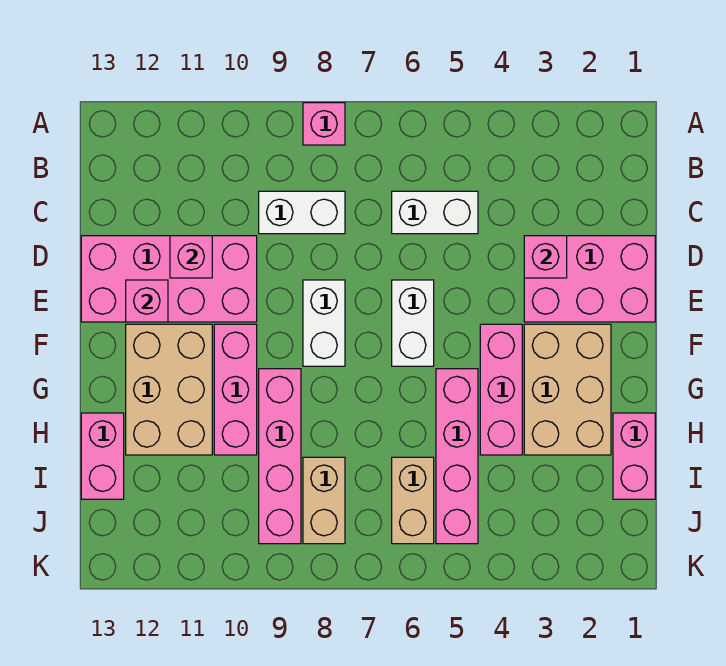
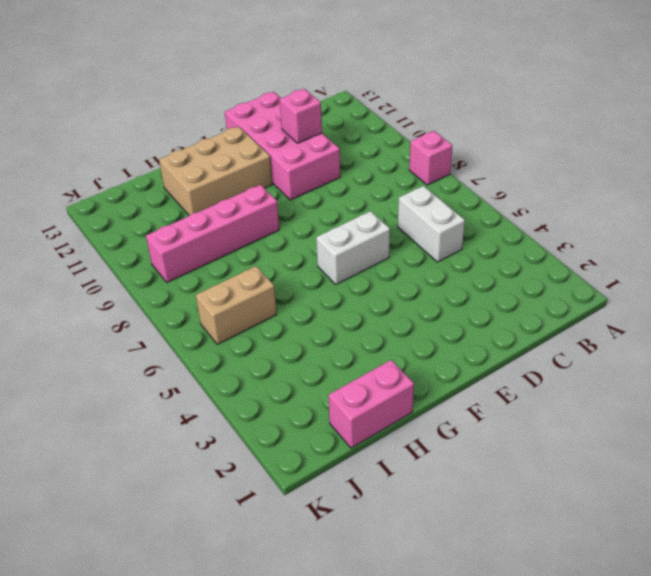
none -> white 1x2 brick [259,191,345,234]
none -> pink 2x3 brick [524,236,655,322]
none -> white 1x2 brick [303,280,345,366]

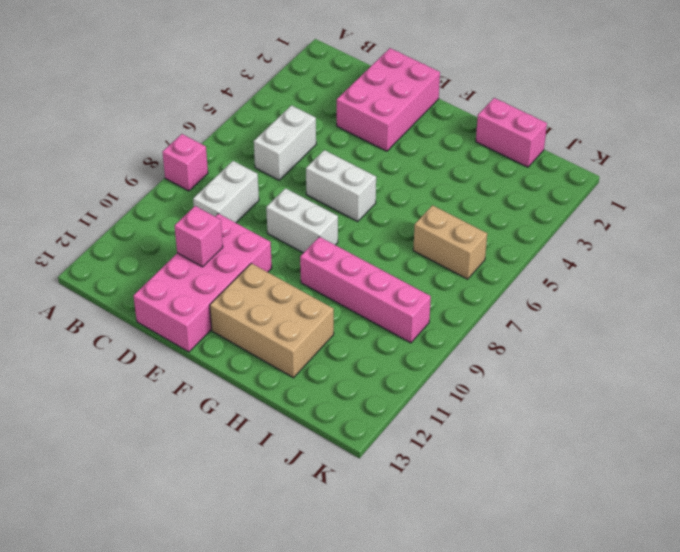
none -> tan 2x3 brick [524,324,611,455]
none -> pink 1x3 brick [480,324,522,455]
none -> pink 1x3 brick [214,324,257,455]

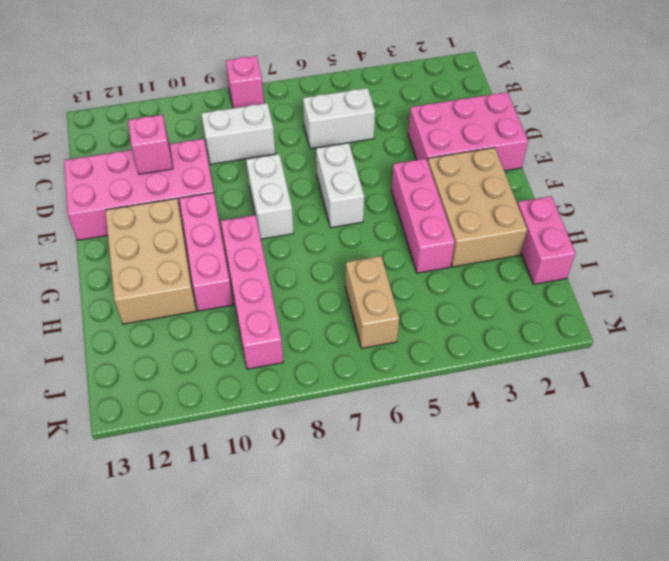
none -> pink 1x4 brick [436,369,478,544]
none -> pink 1x2 brick [81,413,124,499]
none -> tan 1x2 brick [303,457,345,544]

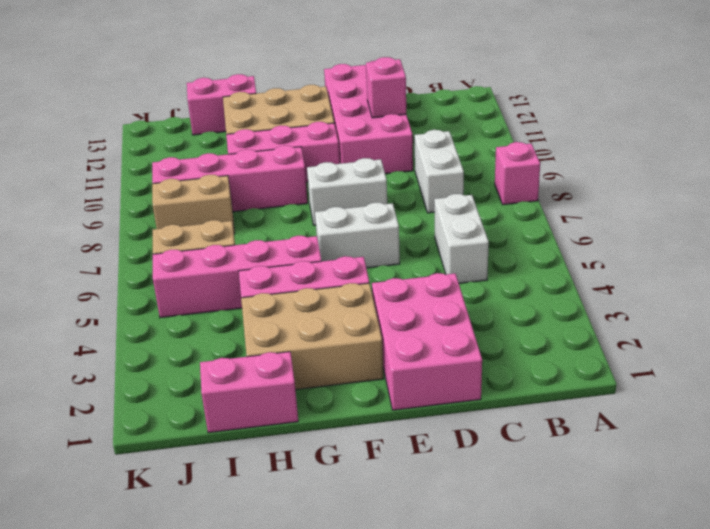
none -> pink 1x1 brick [524,236,567,278]
none -> pink 1x1 brick [126,280,168,322]

